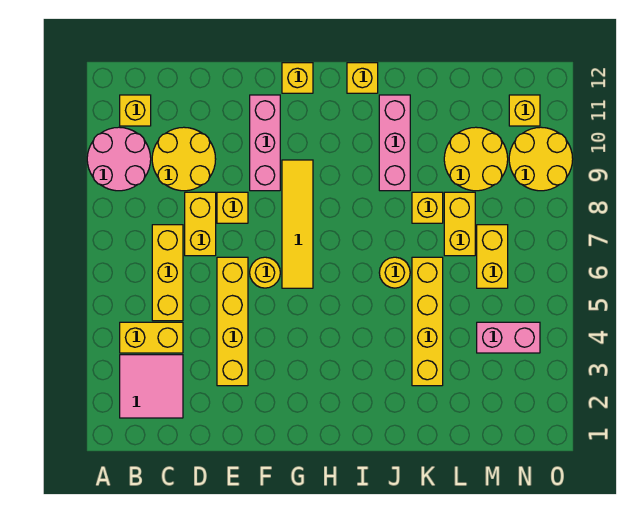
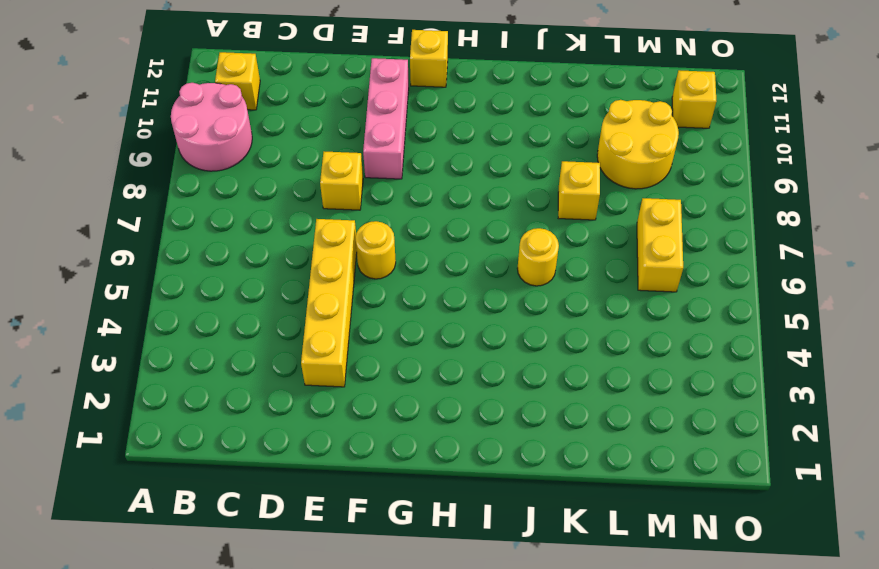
none -> pink 2x2 tile [120,355,183,418]
none -> yellow 1x2 brick [120,322,183,353]
none -> yellow 1x3 brick [152,225,183,321]

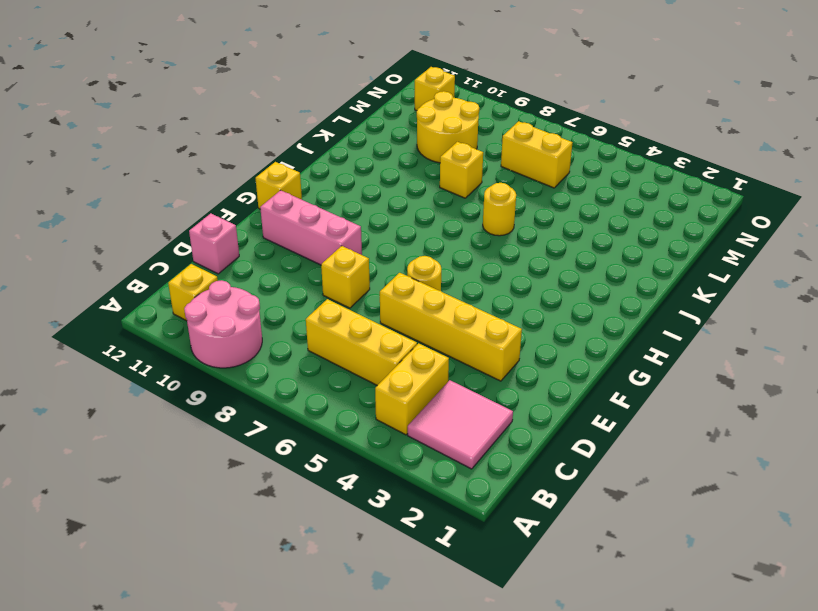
pink 1x1 brick [189,213,239,274] -> none
none -> yellow 2x2 round brick [152,127,216,191]
none -> yellow 1x2 brick [185,192,216,256]
none -> yellow 1x4 tile [282,160,313,288]

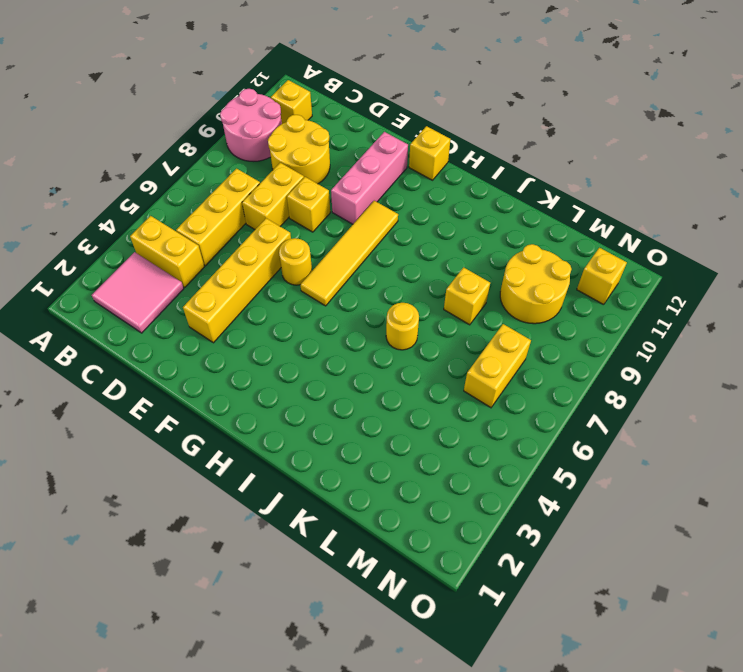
none -> yellow 1x1 brick [347,63,378,93]
none -> pink 1x3 brick [379,95,410,191]
none -> yellow 1x4 brick [412,257,443,386]

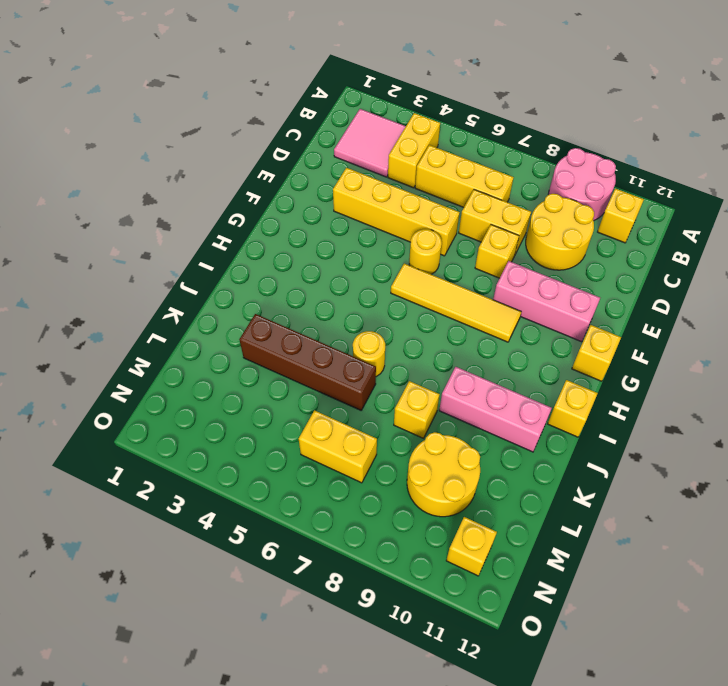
brown 1x4 brick [239,314,376,410] -> yellow 1x4 brick [412,257,443,386]
none -> yellow 1x2 brick [444,192,475,256]
none -> pink 1x2 brick [477,322,540,353]
none -> yellow 2x2 round brick [509,127,573,191]

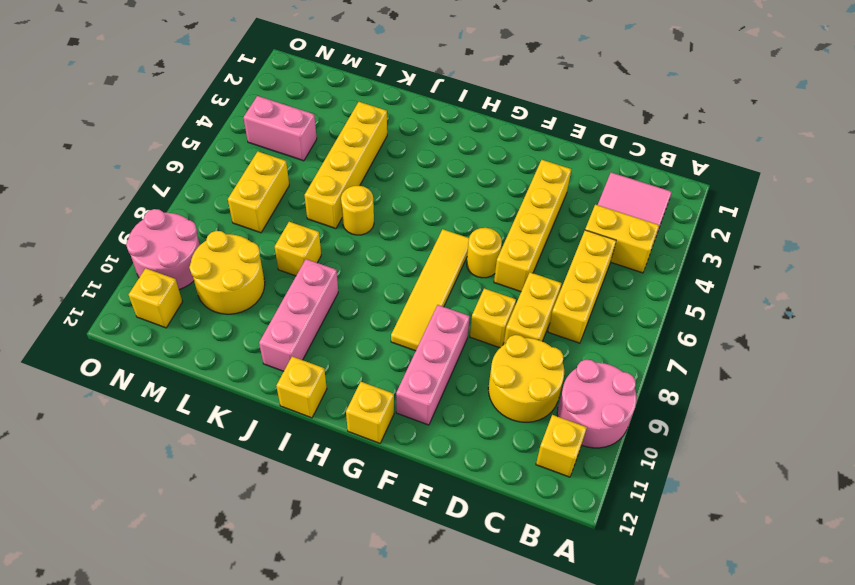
pink 2x2 round brick [126,209,200,289] -> yellow 2x2 round brick [509,127,573,191]
none -> yellow 1x2 brick [444,192,475,256]

